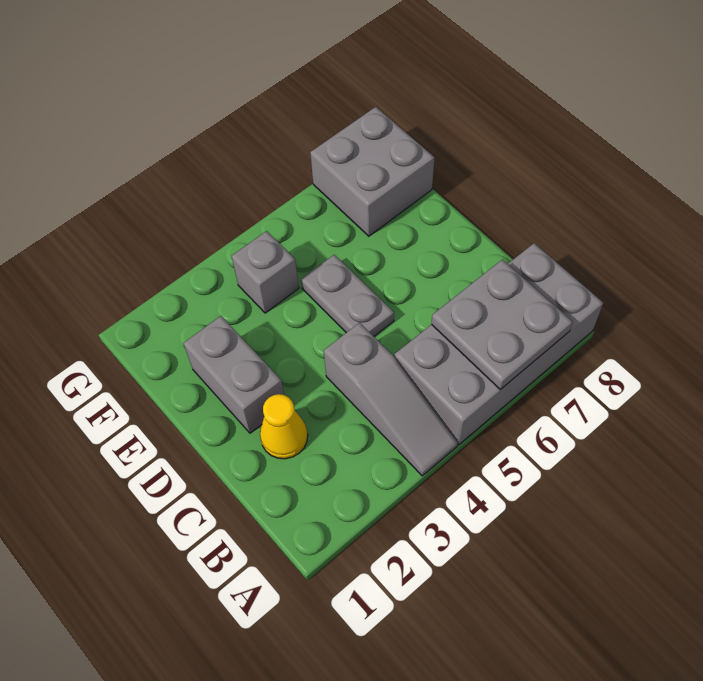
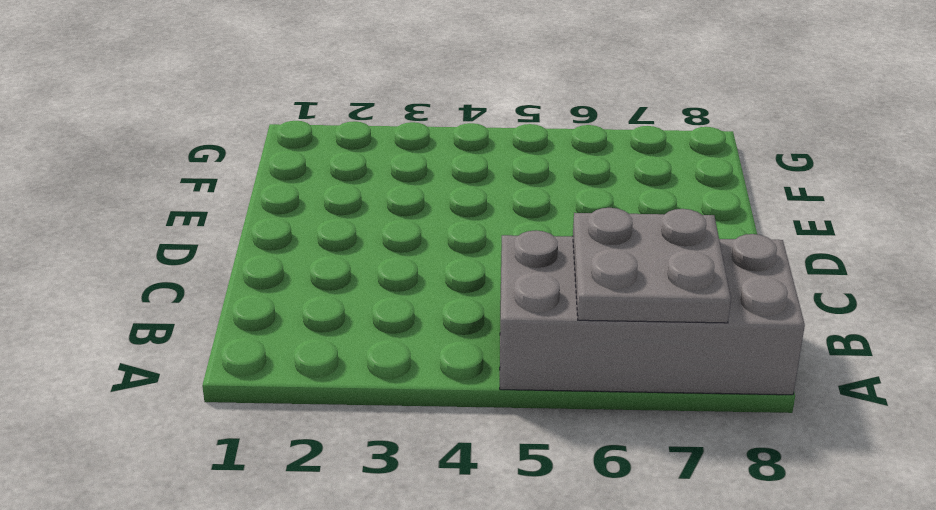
none -> grey 1x3 slope [324,323,458,476]
none -> yellow 1x1 cone [260,394,308,459]

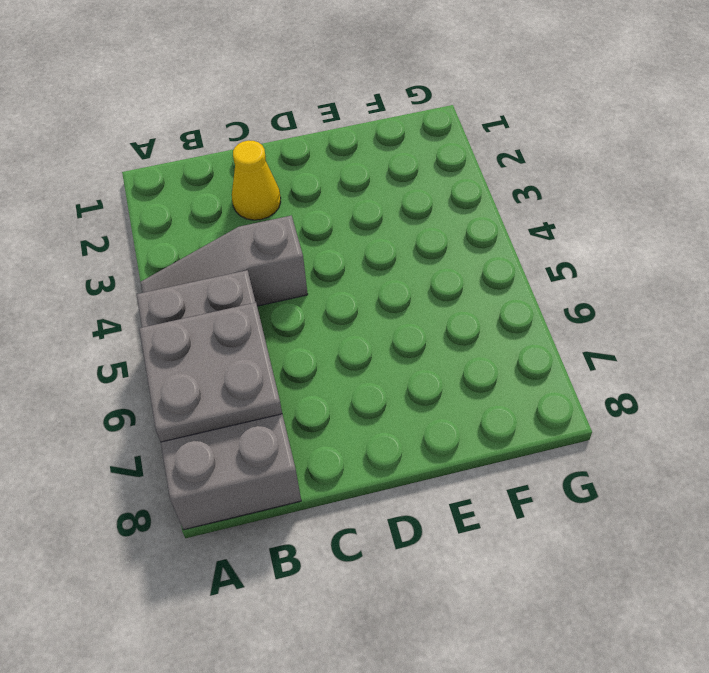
none -> grey 1x2 brick [184,316,284,433]
none -> grey 1x2 plate [301,255,394,336]

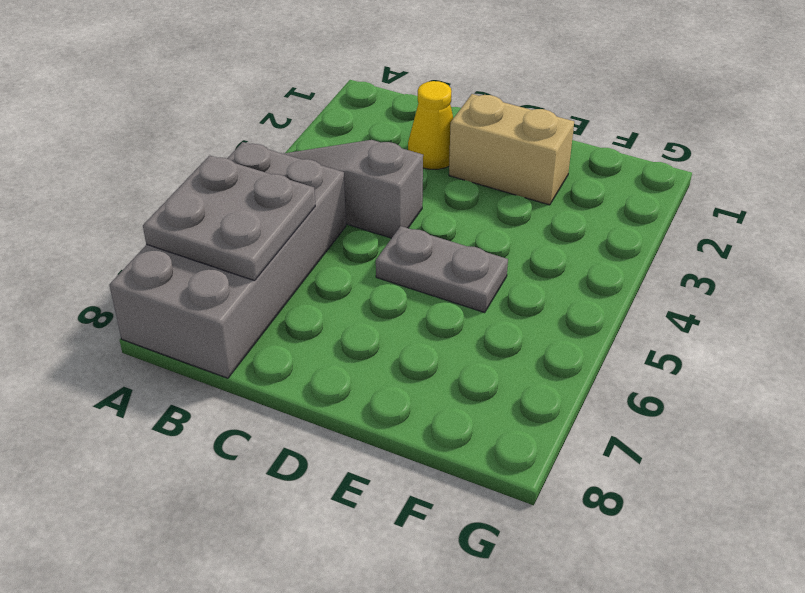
tan 1x2 brick [449,94,574,205] -> grey 1x2 brick [184,316,284,433]
none -> grey 1x1 brick [232,231,299,313]
none -> grey 2x2 brick [310,107,435,236]

